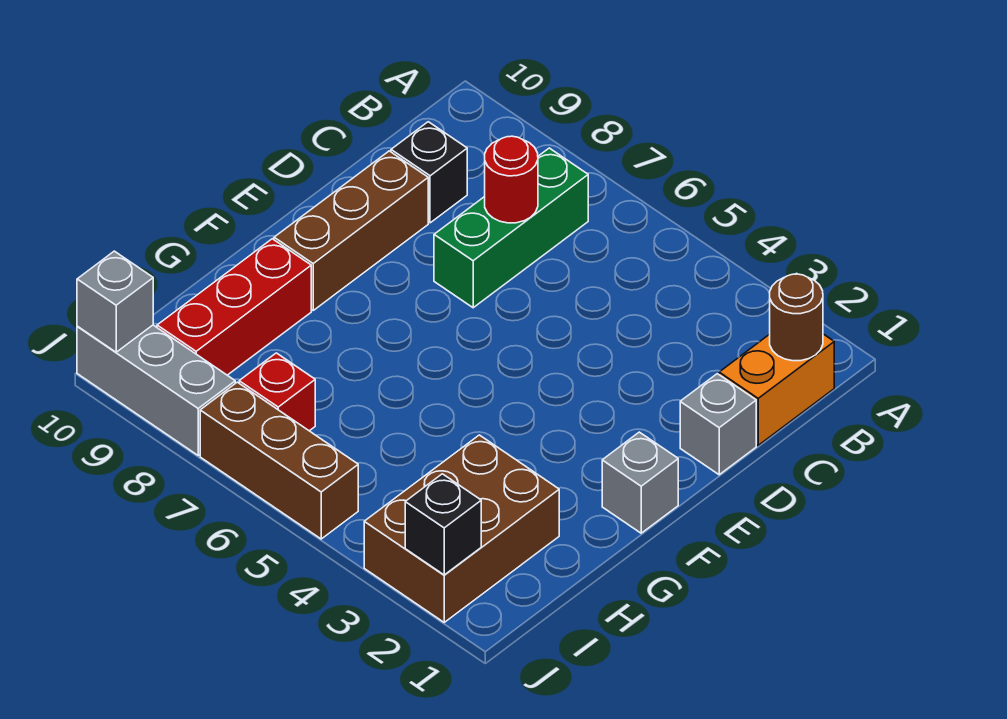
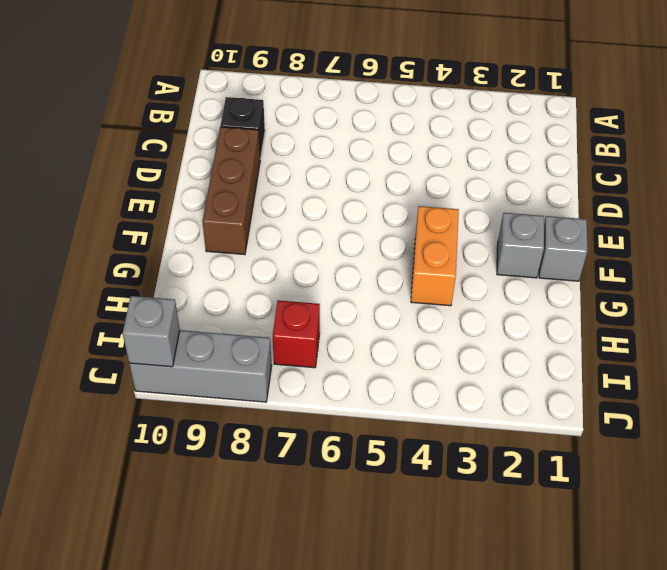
grey 1x1 brick [497,213,544,278] -> grey 1x1 brick moved to [680,374,756,475]
orange 1x2 brick [411,206,459,306] -> orange 1x2 brick moved to [719,334,834,445]
none -> green 1x3 brick [434,148,588,308]
none -> red 1x3 brick [157,239,311,375]
none -> brown 2x3 brick [364,435,559,622]

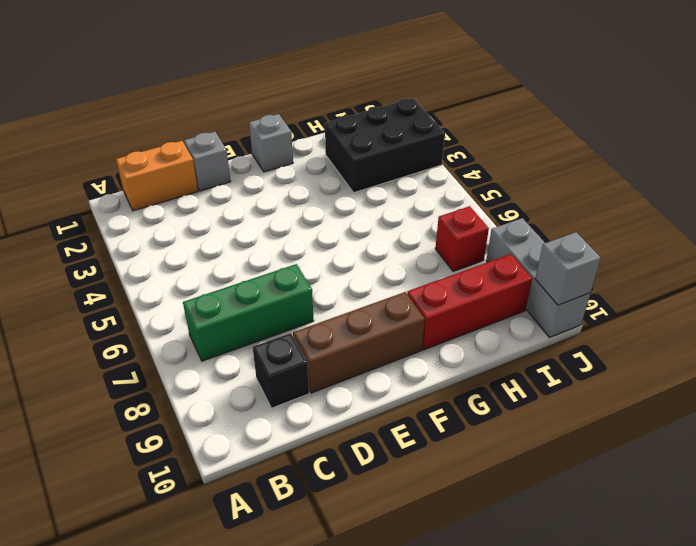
black 2x3 brick [325,98,445,193] -> brown 2x3 brick [364,435,559,622]
none -> brown 1x3 brick [200,382,358,539]
none -> brown 1x1 round brick [770,274,823,361]
none -> red 1x1 round brick [485,136,538,223]

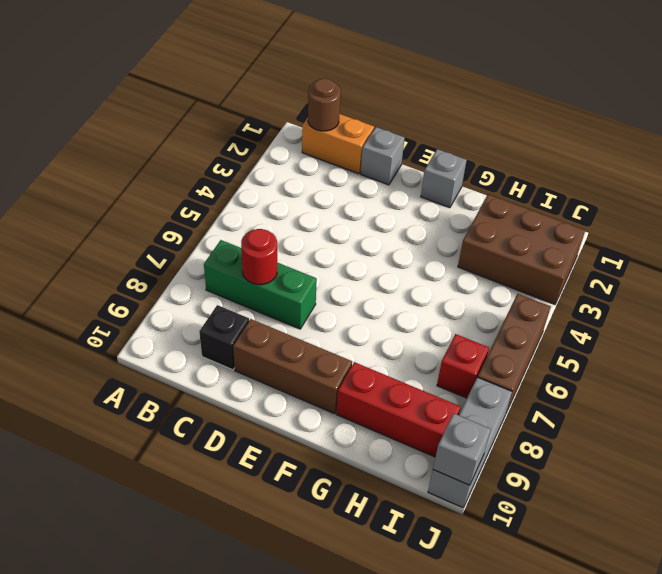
none -> black 1x1 brick [405,474,481,575]

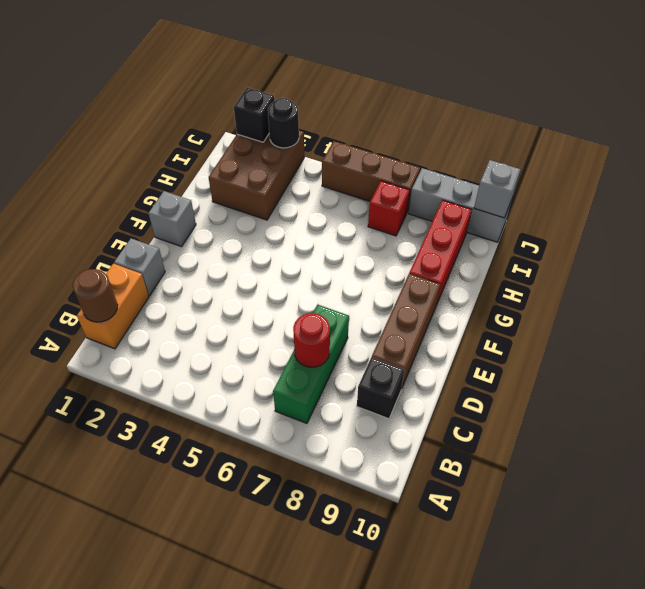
black 1x1 round brick [268,98,299,148] -> none

